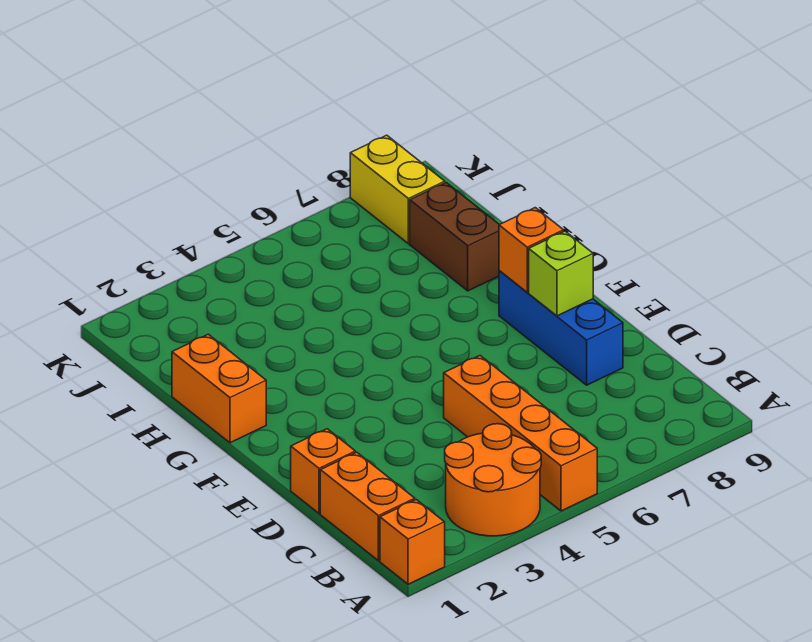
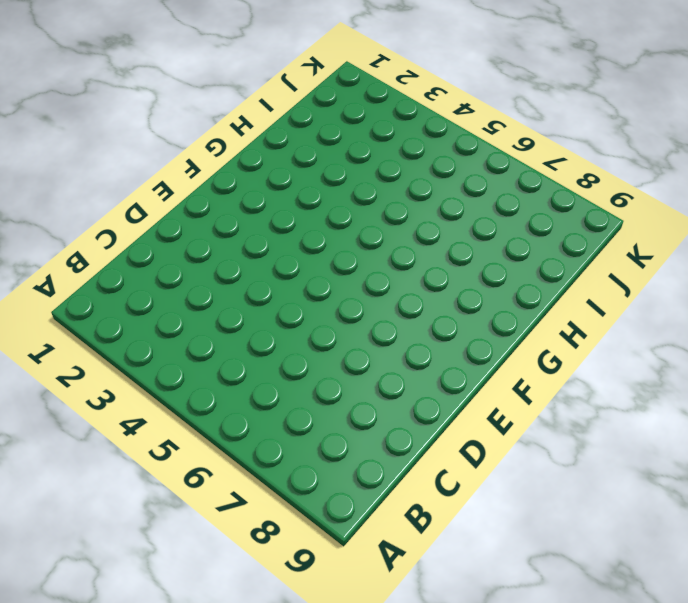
none -> orange 1x1 brick [380,500,445,584]
none -> orange 2x2 round brick [445,424,541,536]

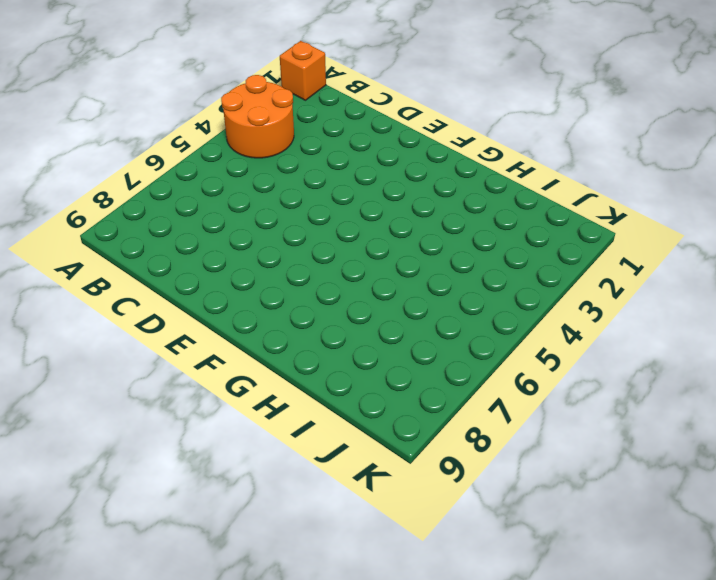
none -> orange 1x4 brick [444,356,597,511]
none -> orange 1x2 brick [320,452,415,561]

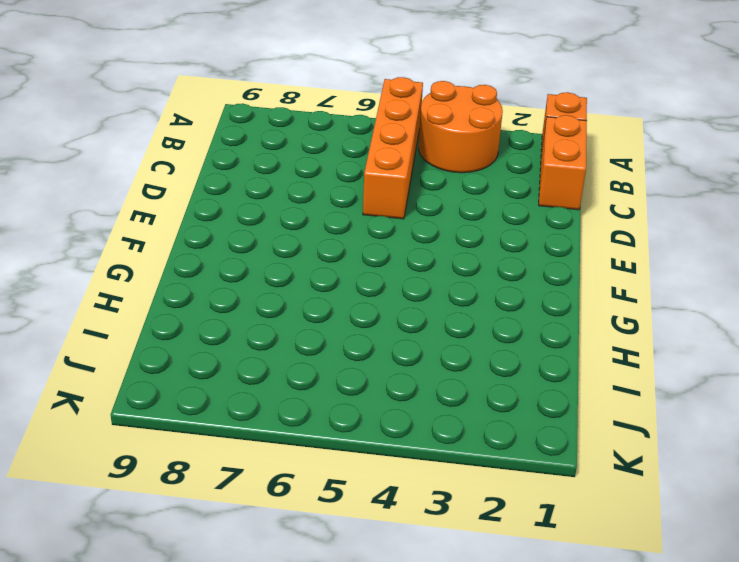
none -> orange 1x1 brick [291,429,355,514]
none -> blue 1x3 brick [499,271,623,385]

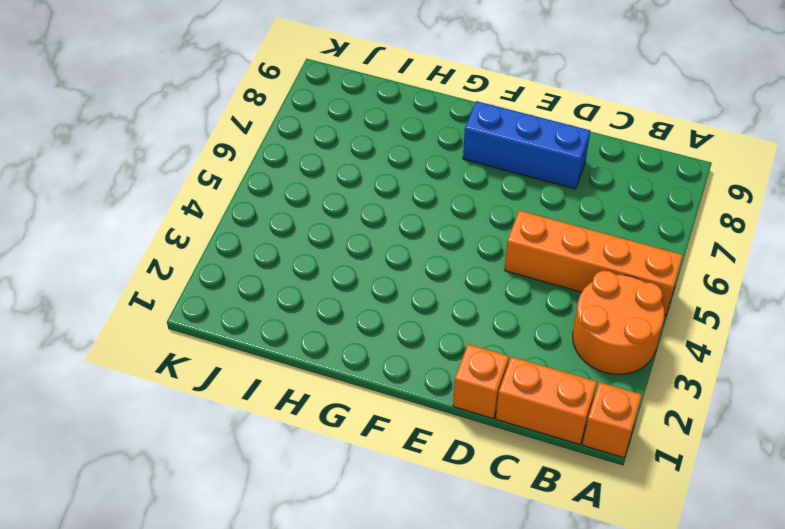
none -> orange 1x2 brick [172,334,266,443]
none -> brown 1x2 brick [410,183,499,291]

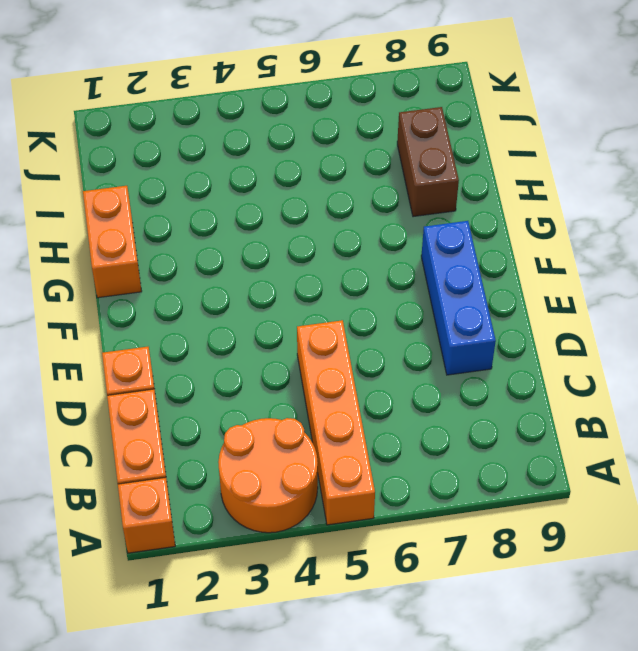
none -> yellow 1x2 brick [350,135,445,244]
none -> lime 1x1 brick [529,231,593,316]

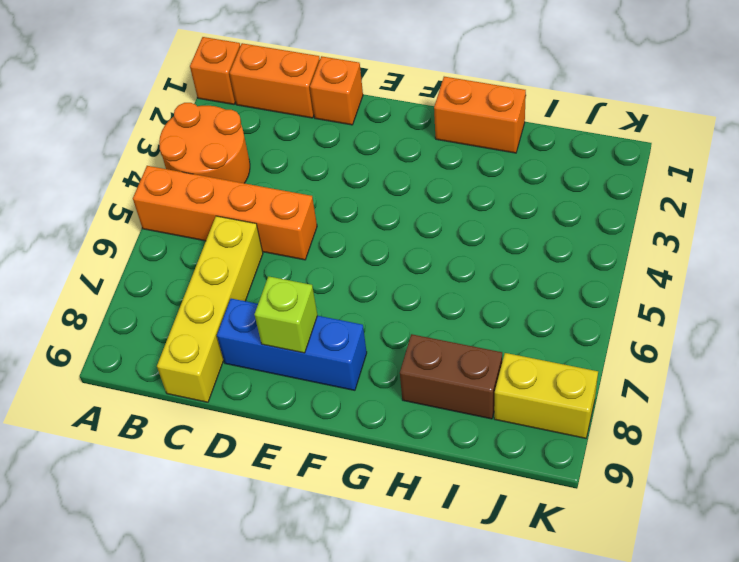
yellow 1x4 brick [157,216,263,402] -> none
none -> orange 1x1 brick [499,208,564,292]

